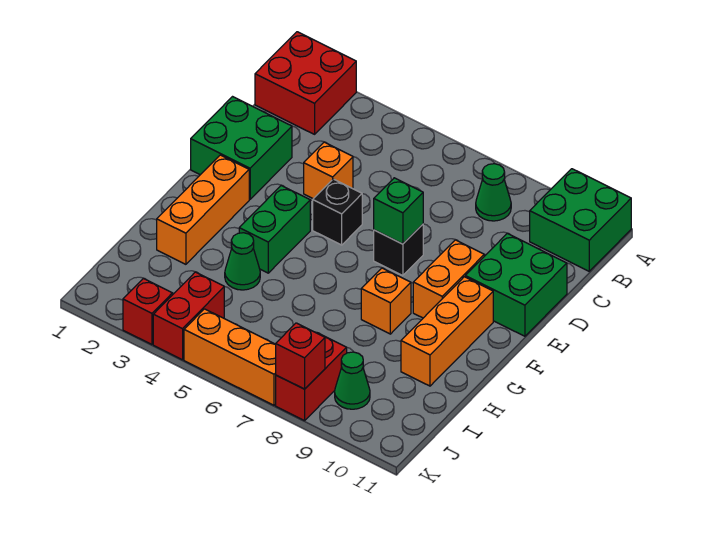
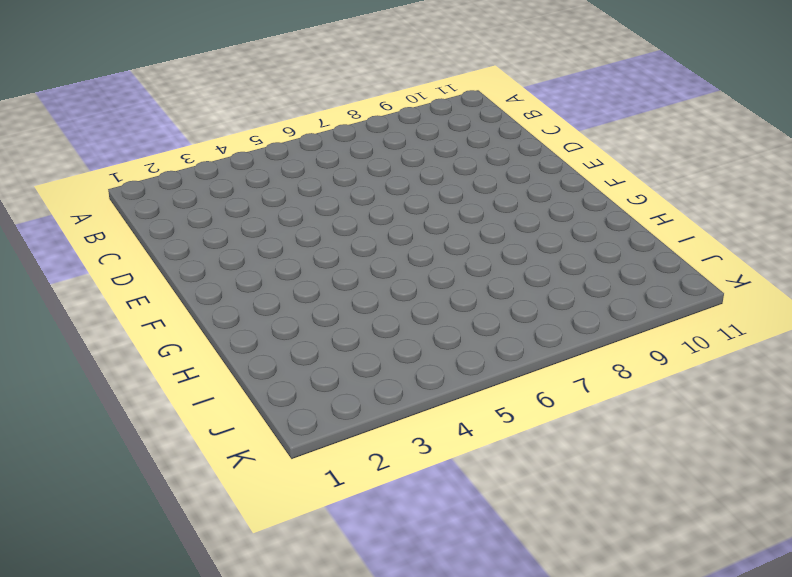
none -> red 2x2 brick [255,32,356,134]
none -> green 2x2 brick [530,169,631,271]
none -> green 1x1 cone [476,164,511,221]

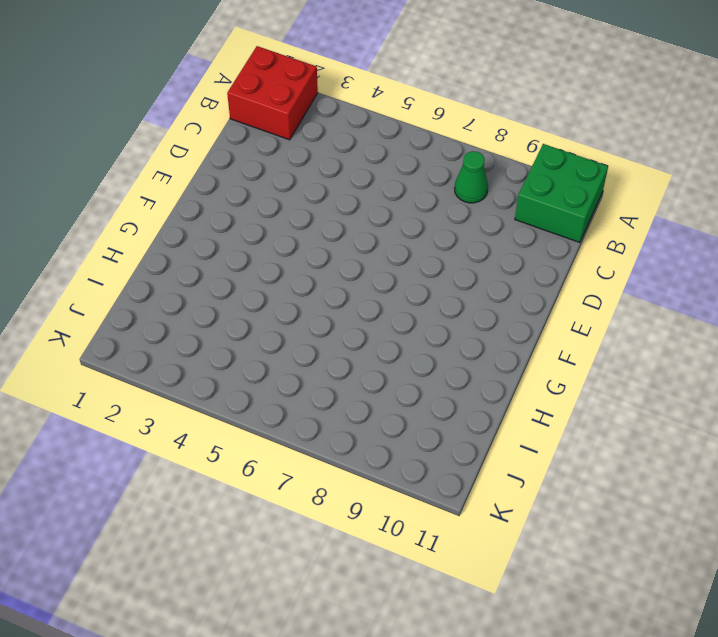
none -> green 2x2 brick [191,97,292,199]
none -> orange 1x1 brick [304,142,353,199]
none -> green 2x2 brick [465,233,567,336]

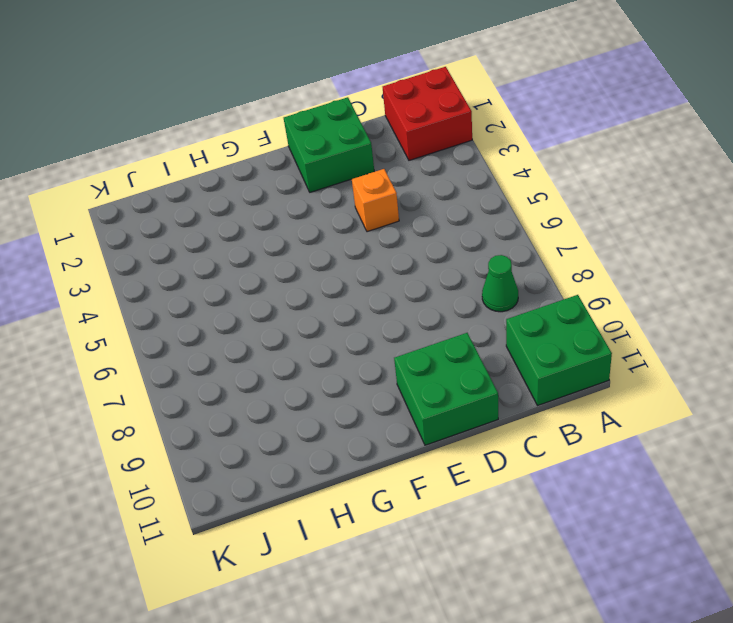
none -> black 1x1 brick [313,179,362,245]
none -> black 1x1 brick [374,224,423,276]
none -> orange 1x2 brick [413,240,484,318]

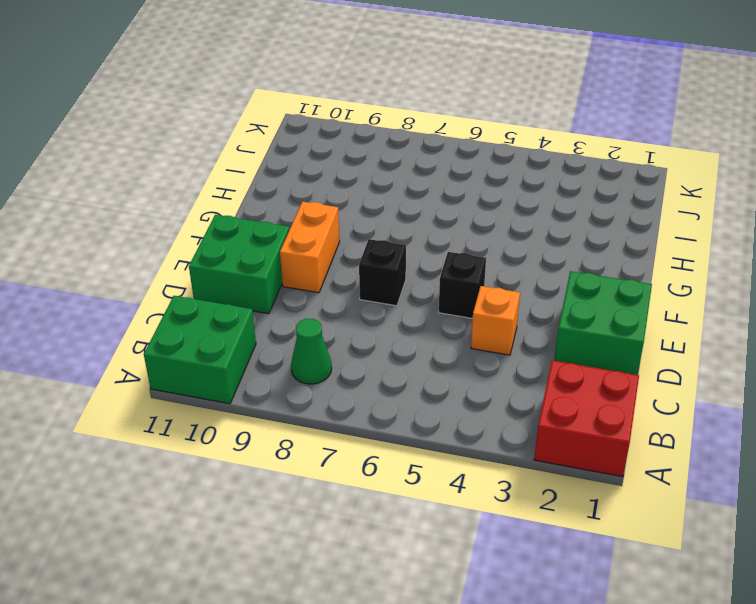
none -> orange 1x3 brick [157,155,249,264]
none -> green 1x2 brick [239,185,310,273]
none -> orange 1x3 brick [401,277,493,386]

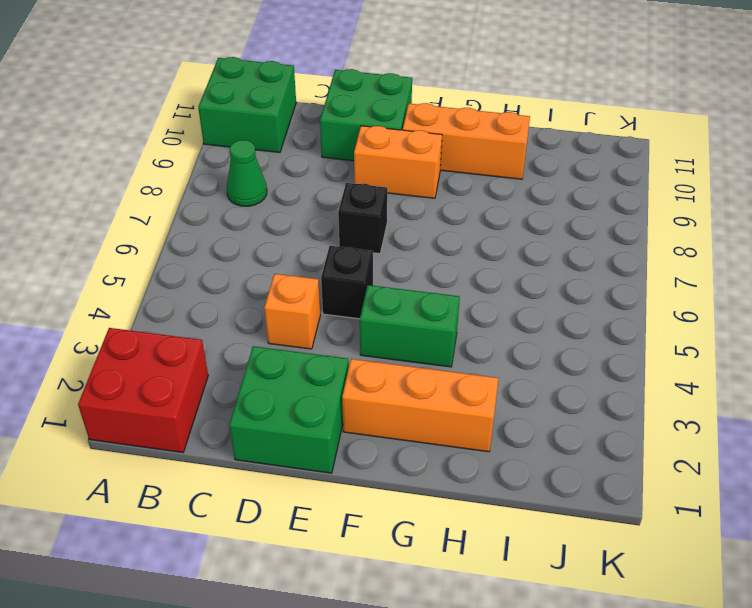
none -> orange 1x1 brick [361,268,411,334]
none -> green 1x1 cone [225,233,260,290]
none -> red 1x2 brick [153,272,224,360]

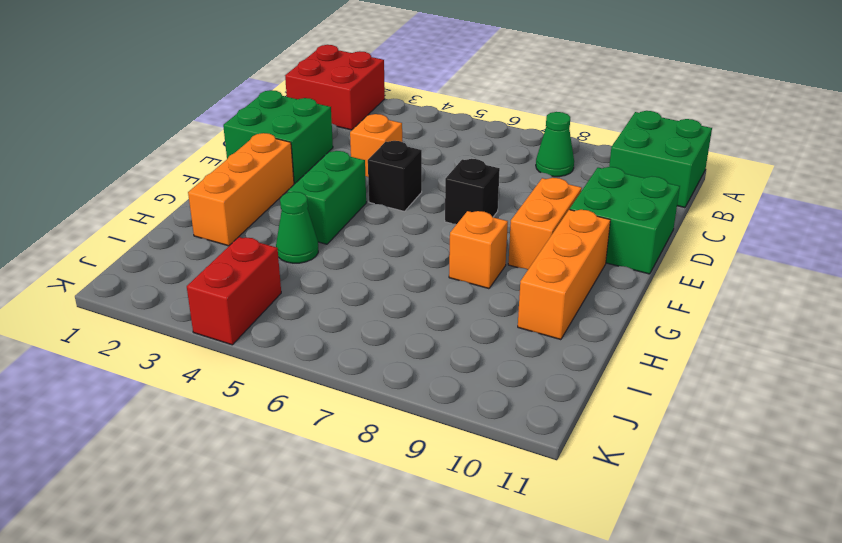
none -> red 1x2 brick [276,333,347,421]
none -> green 1x1 cone [335,352,370,409]
none -> red 1x1 brick [123,278,172,344]

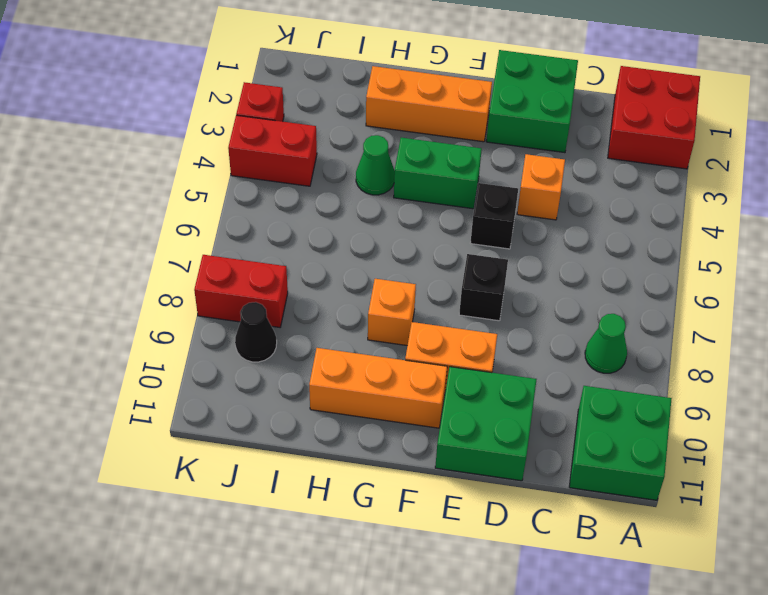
black 1x1 cone [235,302,277,362] -> green 1x1 cone [335,352,370,409]
none -> orange 1x3 brick [184,309,276,405]
none -> green 1x1 brick [374,178,423,244]
none -> red 1x1 brick [275,323,325,389]

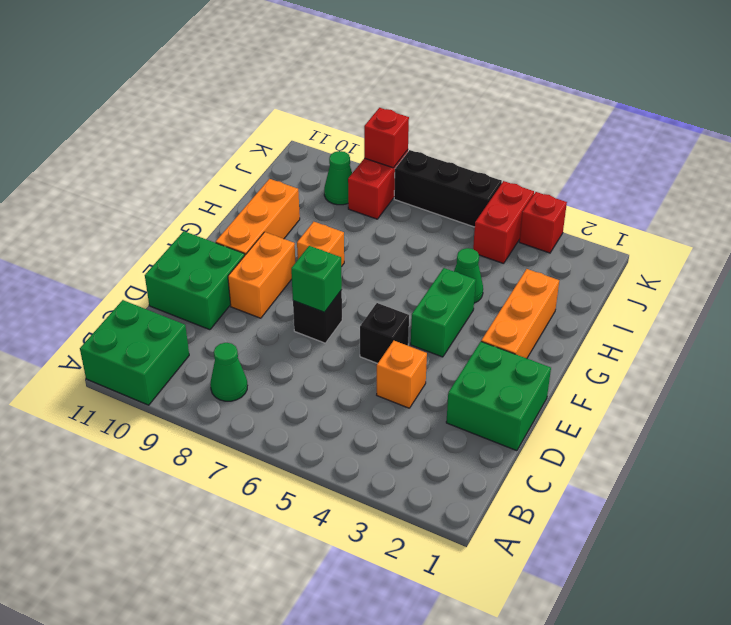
black 1x3 brick [394,150,502,227] -> orange 1x3 brick [184,309,276,405]
none -> red 2x2 brick [255,32,356,134]

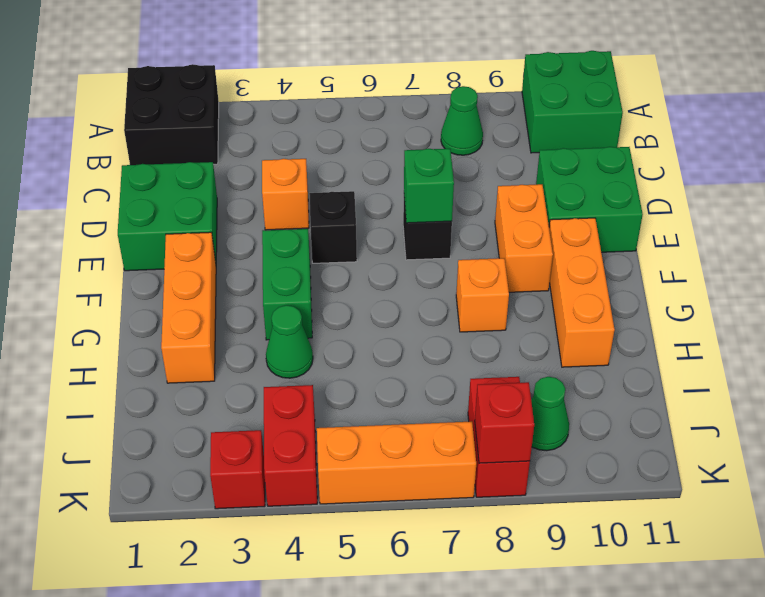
black 2x2 brick [124,64,219,165] -> red 2x2 brick [255,32,356,134]

